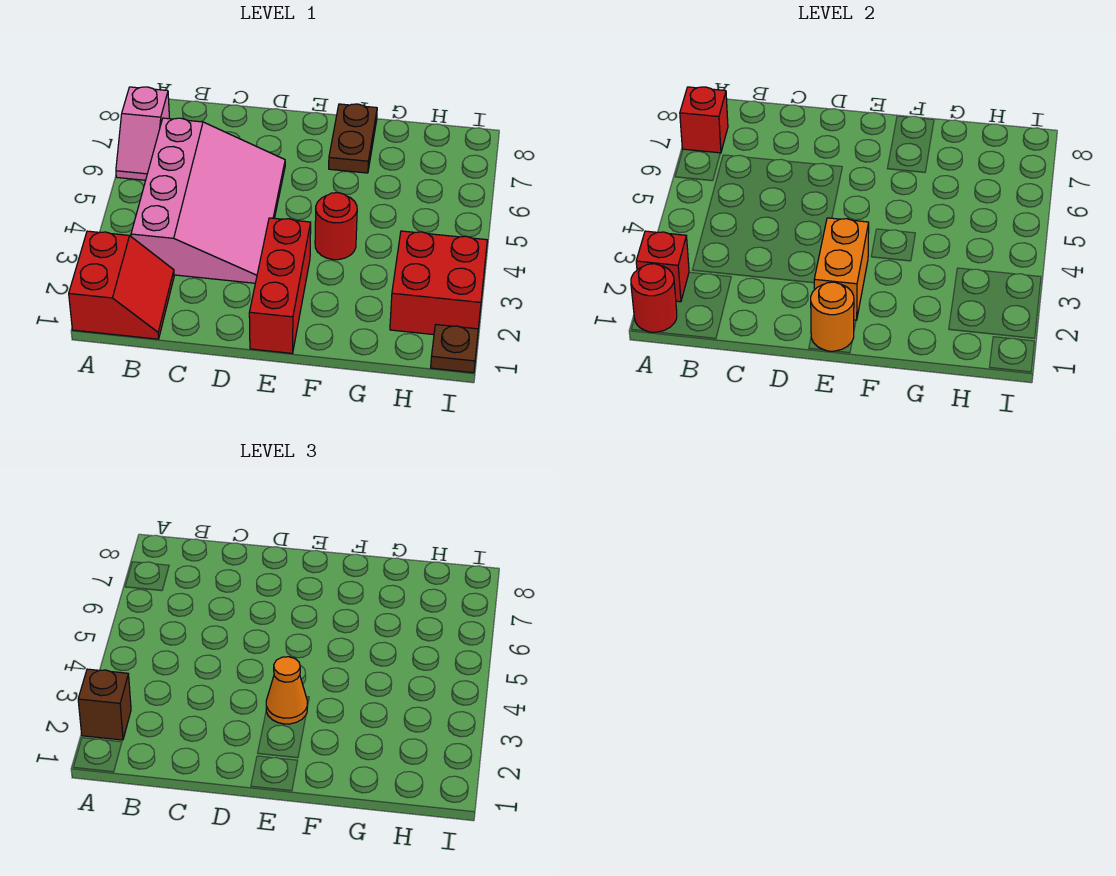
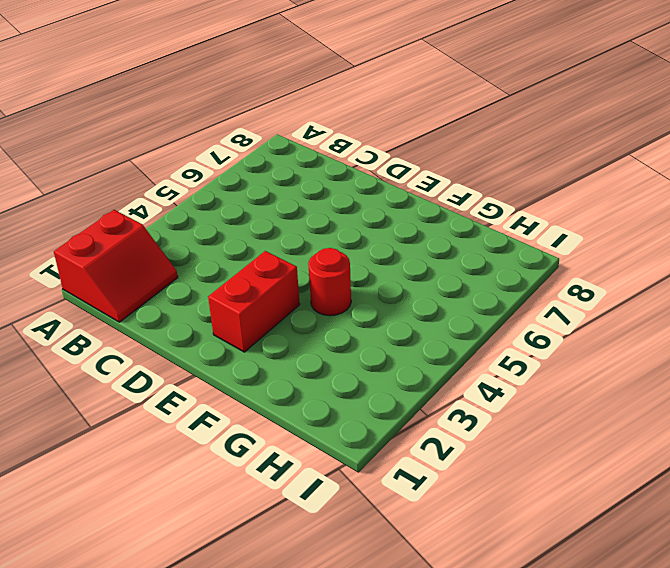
red 1x2 brick [208,251,300,352] -> red 1x3 brick [249,218,311,353]
none -> pink 1x2 slope [116,87,170,180]
none -> pink 3x4 slope [131,118,285,283]
none -> brown 1x2 plate [329,104,377,173]

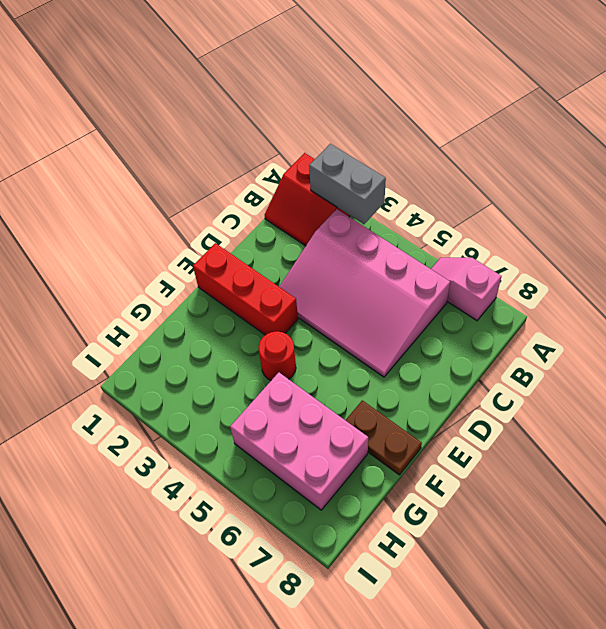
grey 1x2 brick [309,144,386,224] -> red 1x1 brick [636,231,689,302]
pink 2x3 brick [230,373,368,510] -> none
none -> red 2x2 brick [390,231,487,335]
none -> brown 1x1 plate [431,325,478,373]
none -> red 1x1 round brick [631,264,677,332]

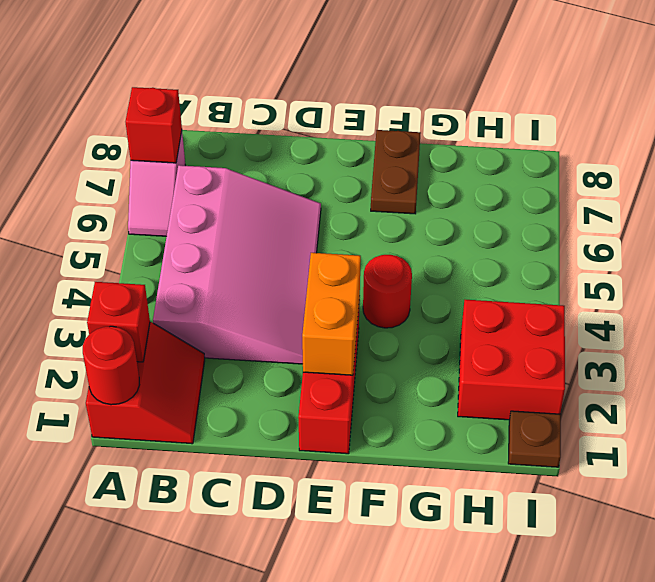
none -> orange 1x1 round brick [811,282,854,351]
none -> brown 1x1 brick [78,669,131,740]
none -> orange 1x1 cone [266,657,307,724]

